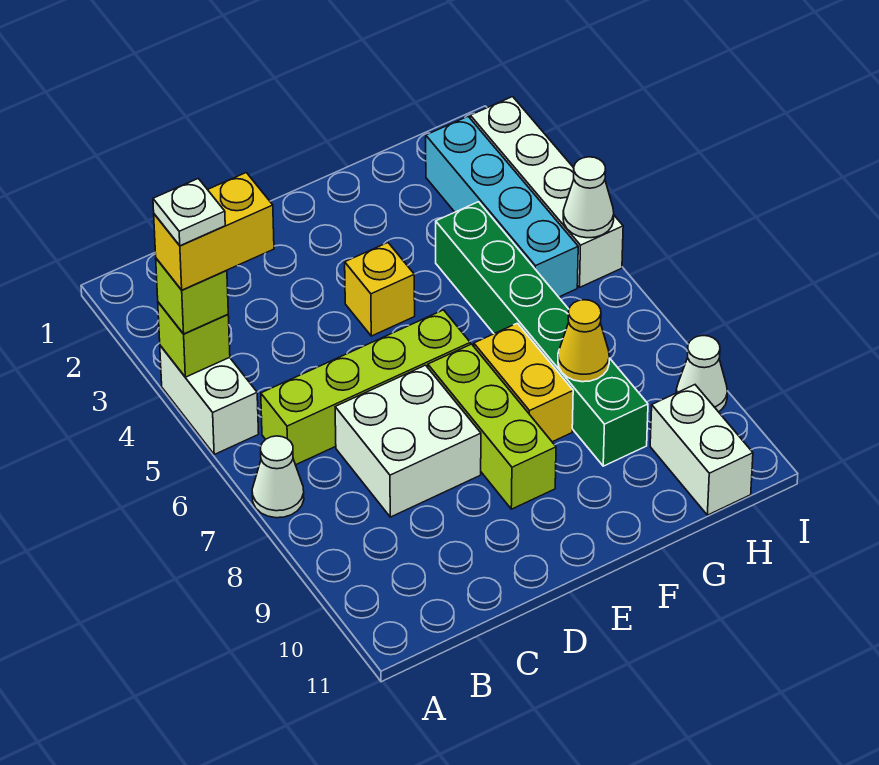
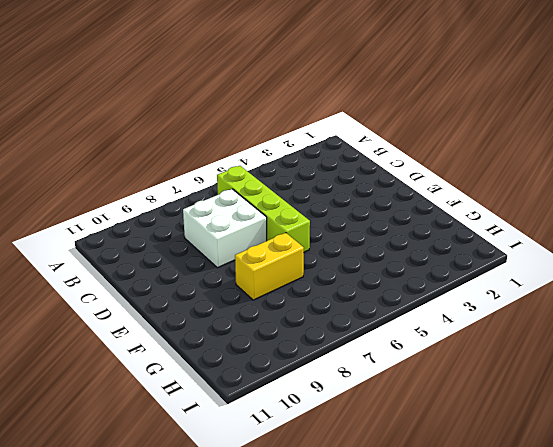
none -> white 1x2 brick [160,346,259,454]
none -> white 1x1 cone [252,436,304,518]
none -> yellow 1x1 brick [345,243,415,336]

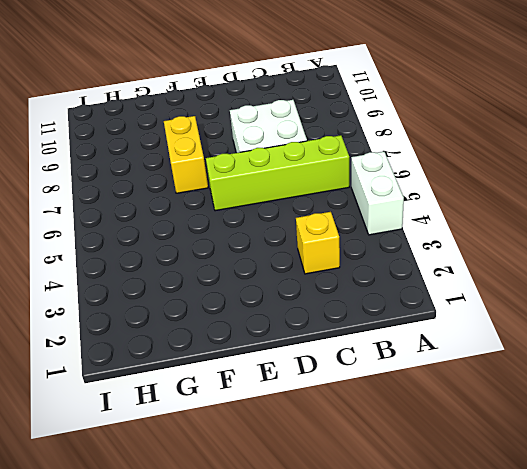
yellow 1x1 brick [296,212,340,274] -> yellow 1x1 brick moved to [345,243,415,336]
none -> white 1x1 cone [252,436,304,518]
none -> lime 1x3 brick [428,344,556,509]
none -> green 1x6 brick [436,202,648,466]

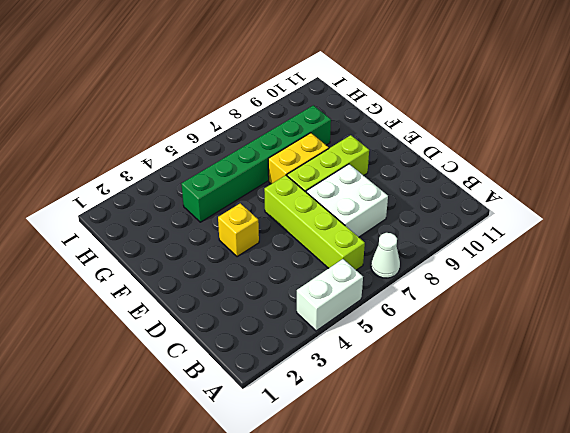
none -> cyan 1x4 brick [426,117,578,297]
none -> white 1x2 brick [650,385,753,515]
none -> white 1x4 brick [470,97,623,287]

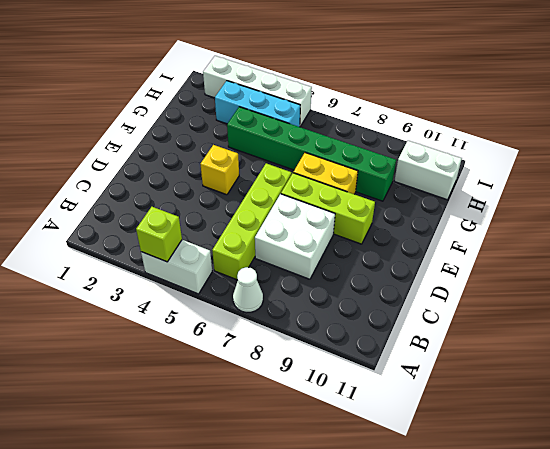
cyan 1x3 brick [215,81,300,127] -> cyan 1x4 brick [426,117,578,297]
none -> white 1x1 cone [676,336,727,412]
none -> yellow 1x1 cone [558,300,609,382]
none -> white 1x1 cone [563,157,614,238]

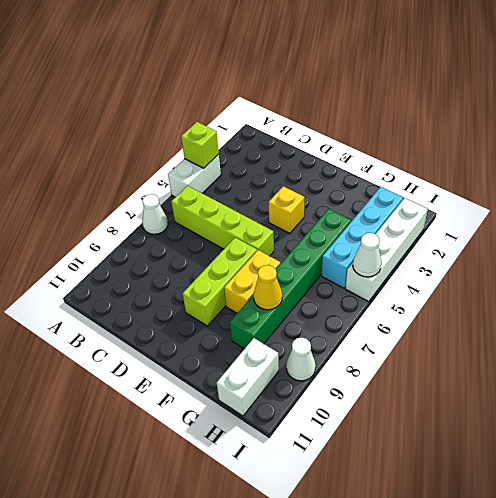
none -> white 2x2 brick [335,365,481,517]
none -> lime 1x1 brick [156,259,228,334]
none -> yellow 1x2 brick [154,173,274,290]

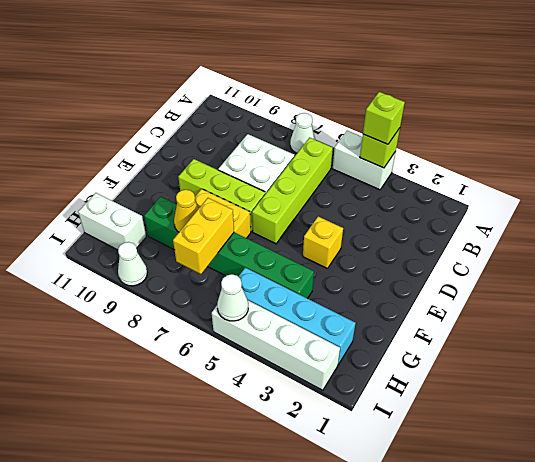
yellow 1x2 brick [173,198,234,274] -> yellow 1x2 brick moved to [154,173,274,290]
none -> white 1x1 plate [153,179,225,246]

